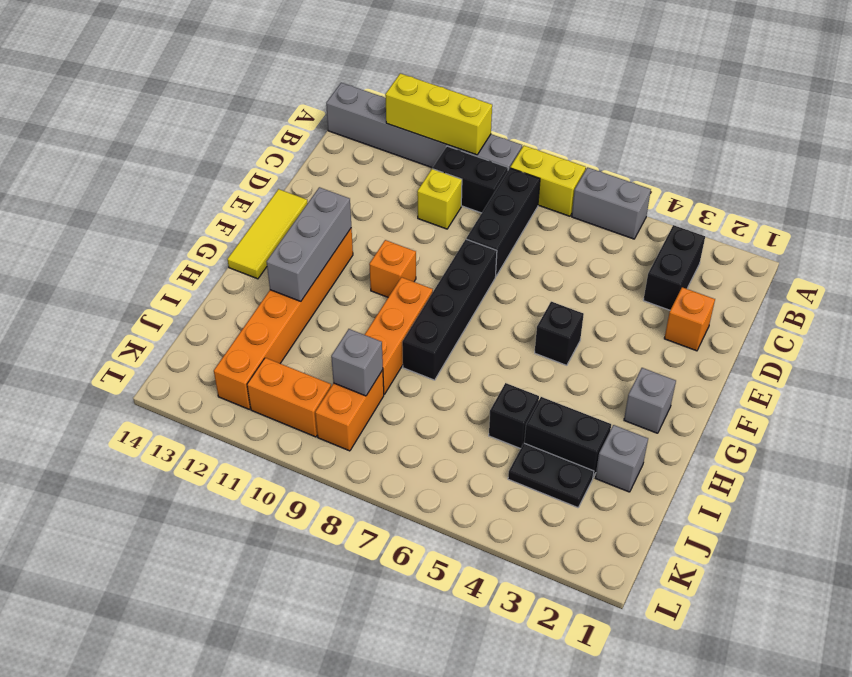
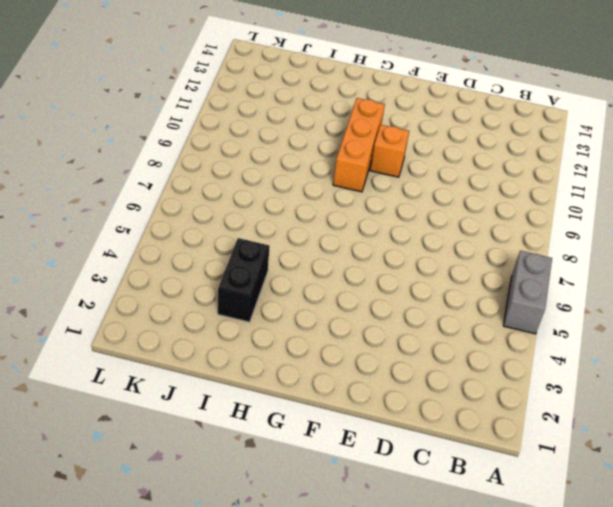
orange 1x3 brick [333,98,385,192] -> orange 1x3 brick turned to [365,277,433,394]
none -> yellow 1x2 brick [510,146,586,216]
none -> grey 1x6 brick [326,83,522,170]
none -> black 1x2 brick [643,225,705,310]

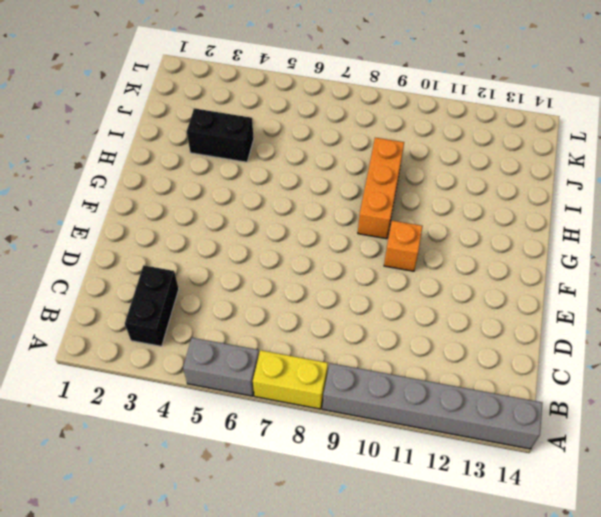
none -> black 1x3 brick [466,168,540,276]
none -> black 1x2 brick [433,146,508,213]
none -> yellow 1x1 brick [417,169,462,229]

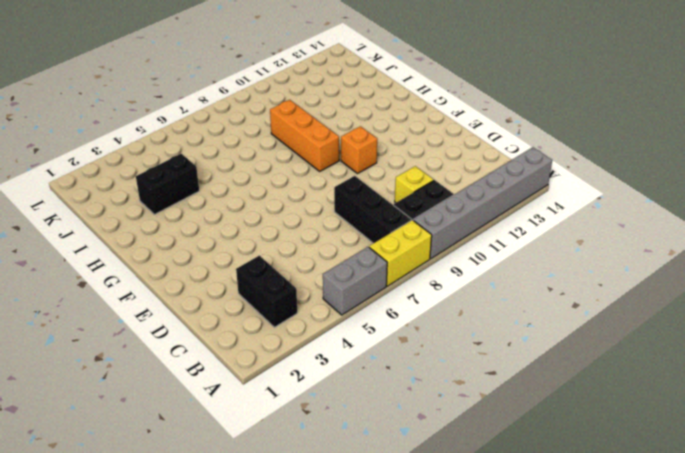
none -> orange 1x1 brick [664,287,715,351]
none -> black 1x4 brick [402,239,497,380]
none -> yellow 1x3 tile [228,189,308,279]

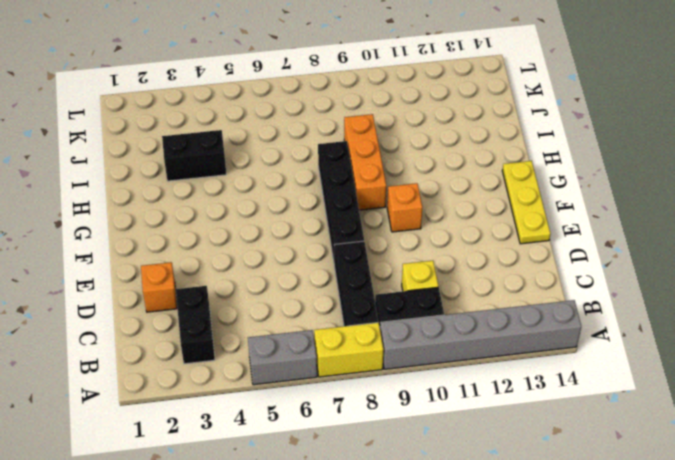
yellow 1x3 plate [502,161,551,244] -> yellow 1x3 tile [228,189,308,279]
none -> black 1x1 brick [535,302,584,365]
none -> orange 1x6 brick [214,228,353,409]
none -> grey 1x1 brick [624,368,676,433]

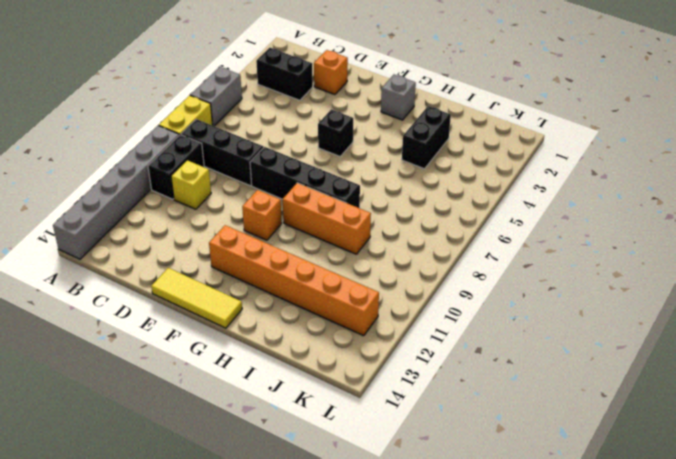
none -> grey 1x1 brick [595,425,648,492]
none -> black 1x1 brick [489,383,539,449]
none -> black 1x2 plate [508,443,594,508]

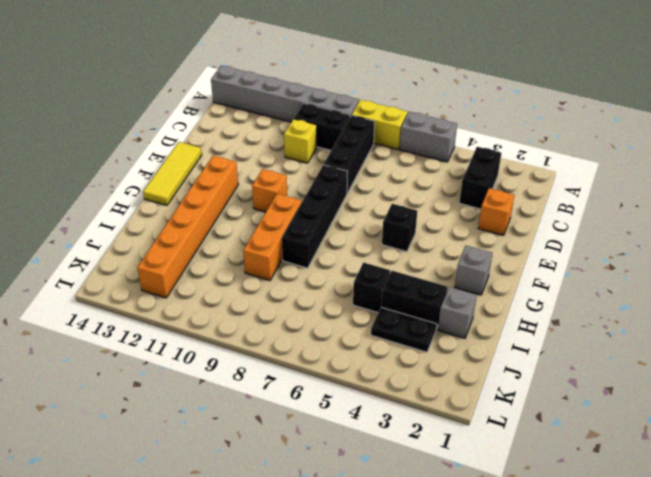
none -> orange 1x2 brick [315,370,384,451]
none -> orange 1x2 brick [247,358,331,437]
none -> yellow 1x3 brick [385,73,492,155]

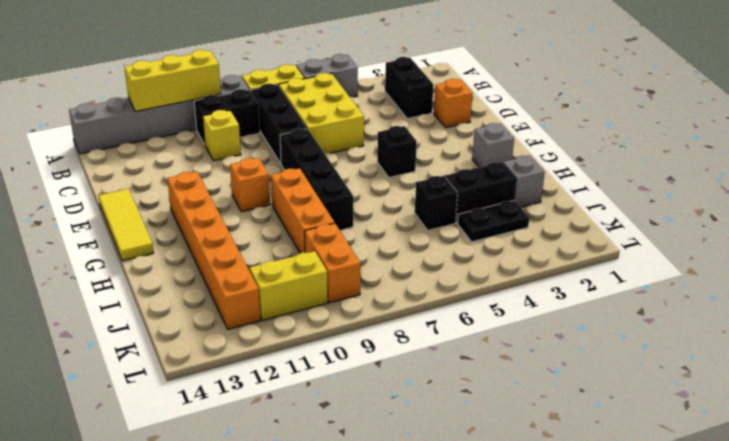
yellow 2x3 brick [279,73,364,153] -> none
yellow 1x2 brick [249,251,328,320] -> orange 1x2 brick [247,358,331,437]
none -> grey 1x3 brick [267,187,351,301]
none -> grey 1x1 brick [331,329,383,396]

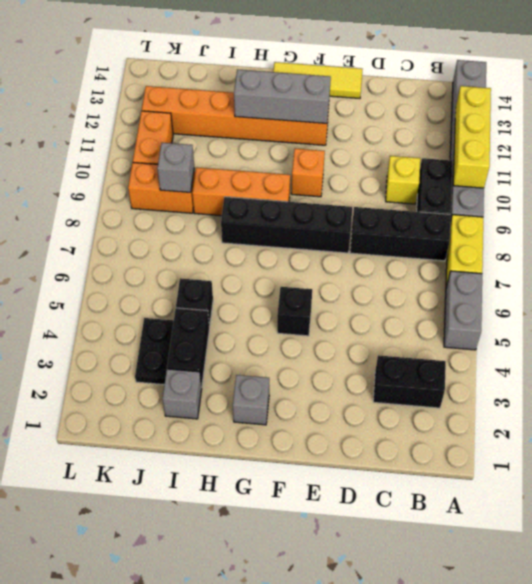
none -> orange 1x1 brick [664,287,715,351]

